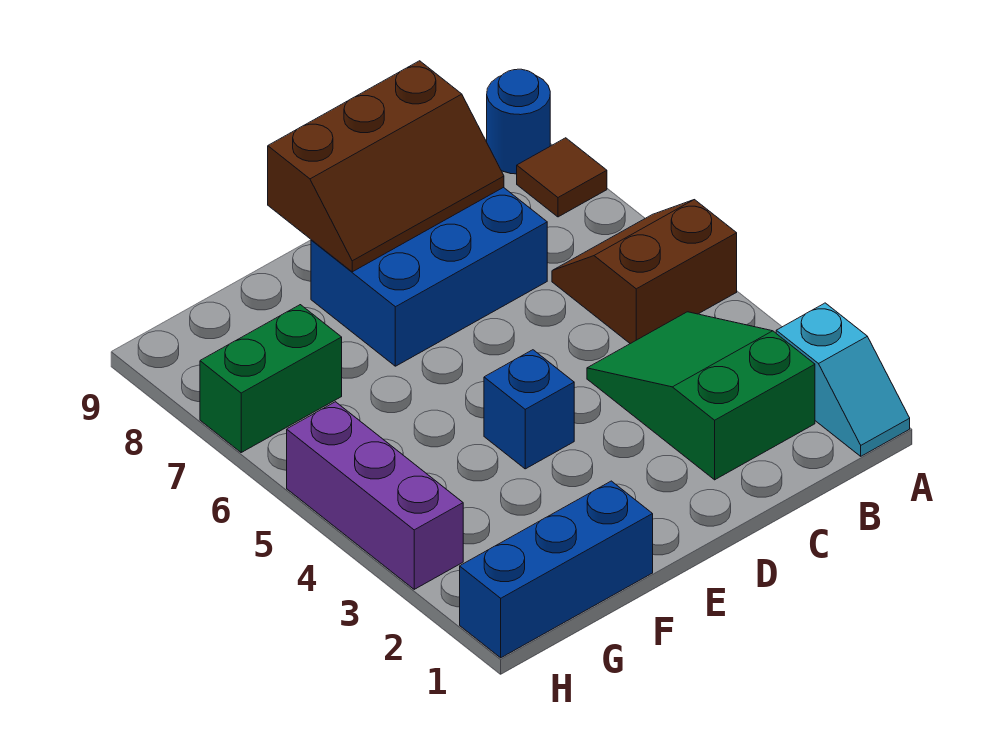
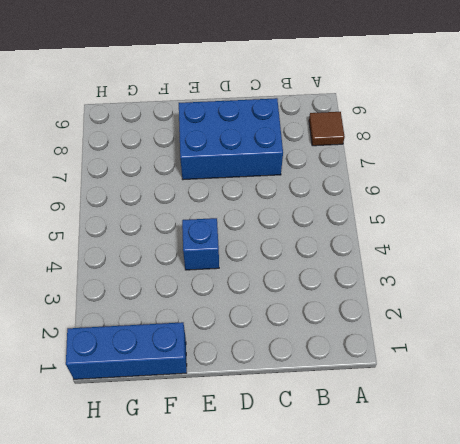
none -> cyan 1x2 slope [776,303,910,456]
none -> brown 2x2 slope [552,200,737,344]

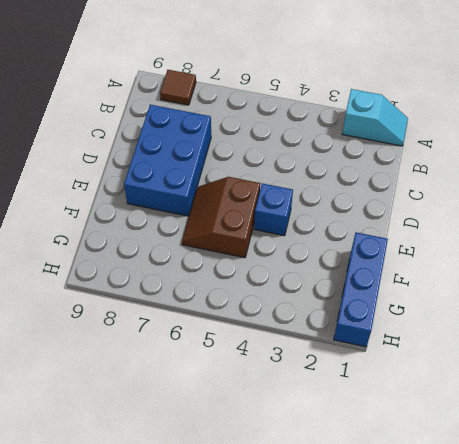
brown 2x2 slope [182,177,260,258] -> brown 2x2 slope moved to [552,200,737,344]
none -> blue 1x1 round brick [487,69,550,174]
none -> green 2x3 slope [587,312,815,480]

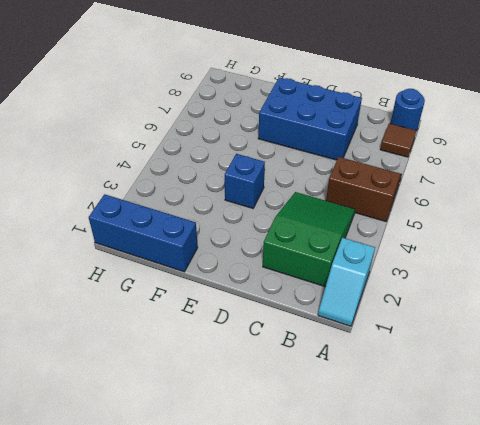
none -> green 1x2 brick [200,305,342,452]
none -> purple 1x3 brick [287,402,463,589]

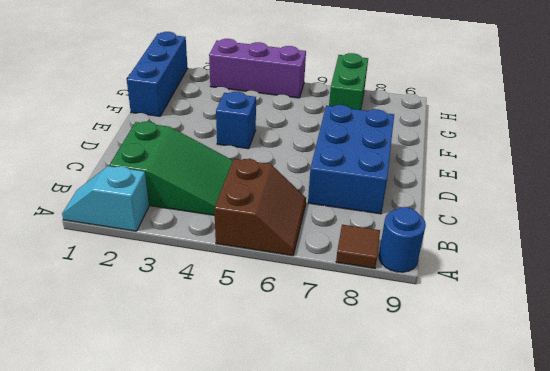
none -> brown 2x3 slope [268,61,504,272]

